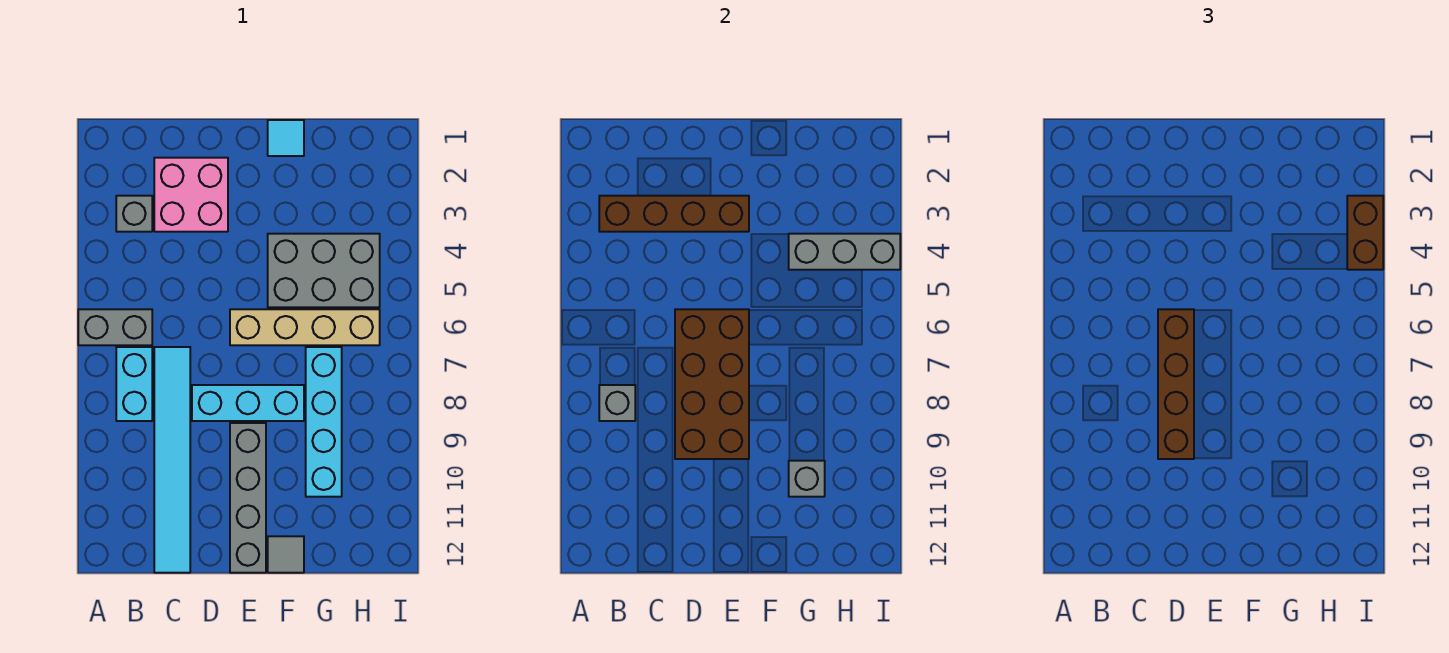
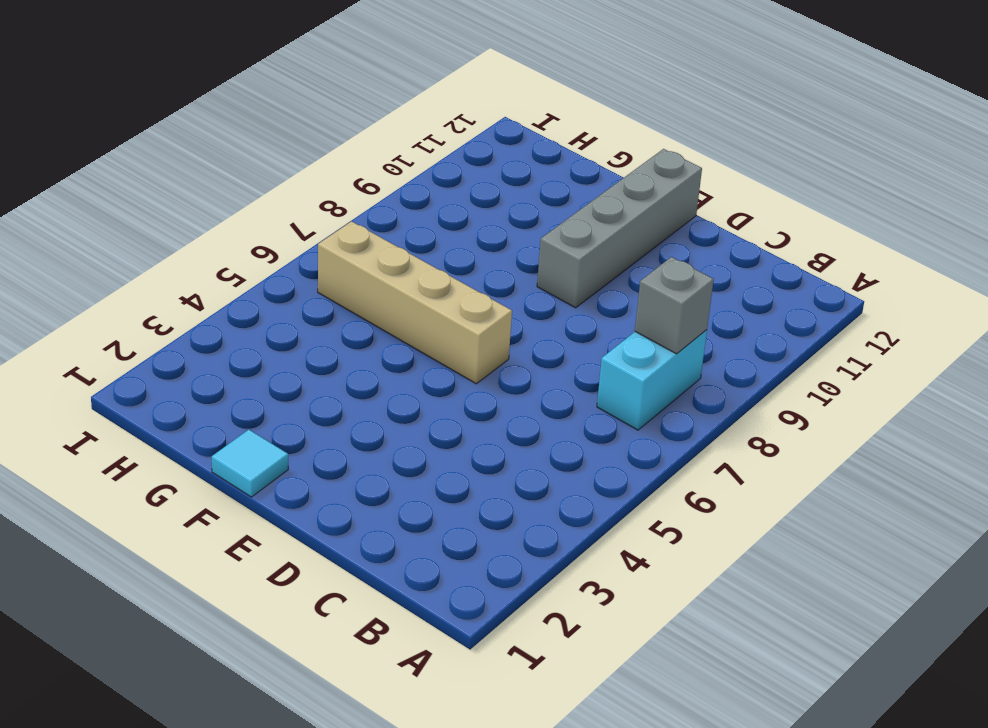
none -> grey 1x2 brick [78,309,152,345]
none -> grey 1x1 brick [116,196,152,232]
none -> pink 2x2 brick [154,158,228,232]

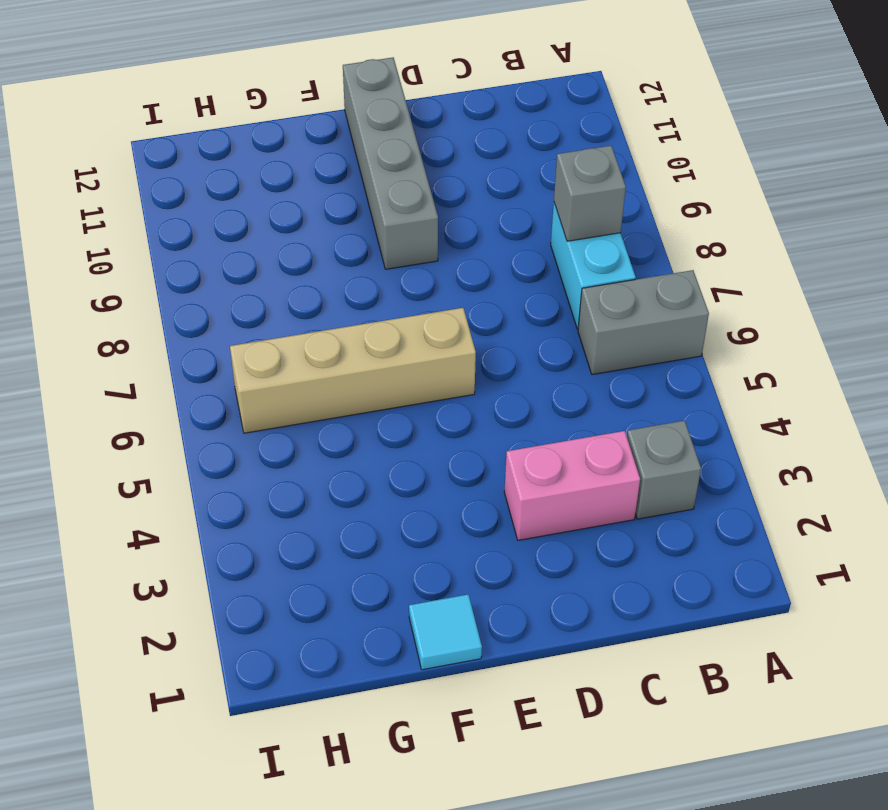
pink 1x2 brick [504,431,640,540] -> pink 2x2 brick [154,158,228,232]
none -> cyan 1x6 tile [154,347,190,573]
none -> cyan 1x3 brick [192,385,304,421]
none -> grey 2x3 brick [268,234,380,307]

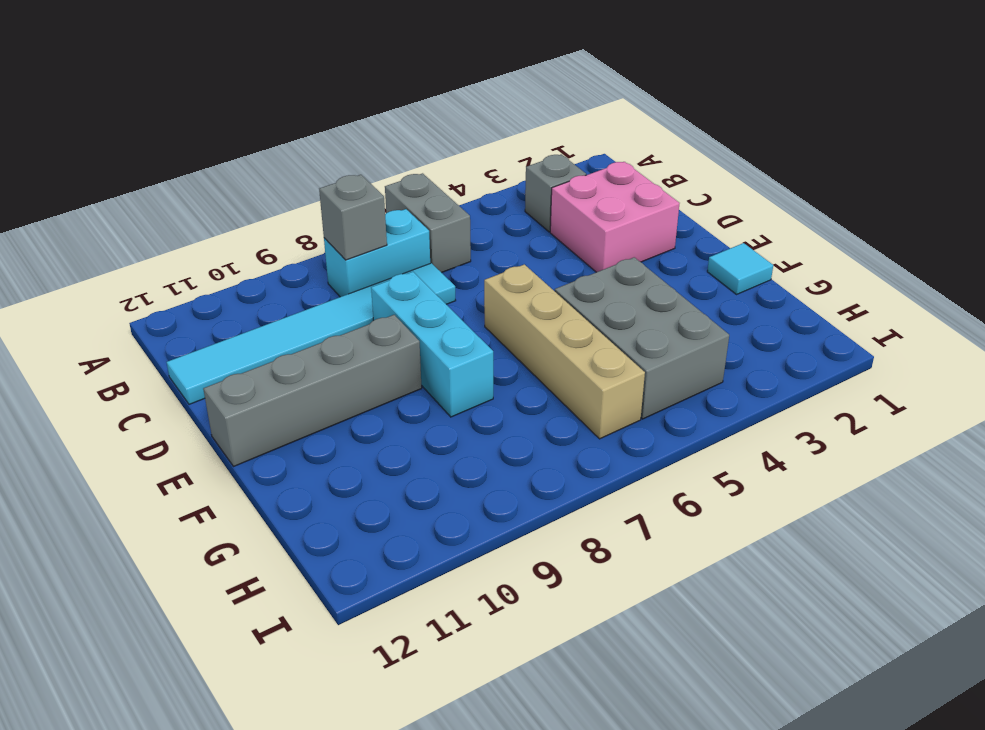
none -> grey 1x1 tile [268,536,304,573]
none -> cyan 1x4 brick [306,347,342,497]
none -> brown 1x4 brick [599,196,749,232]

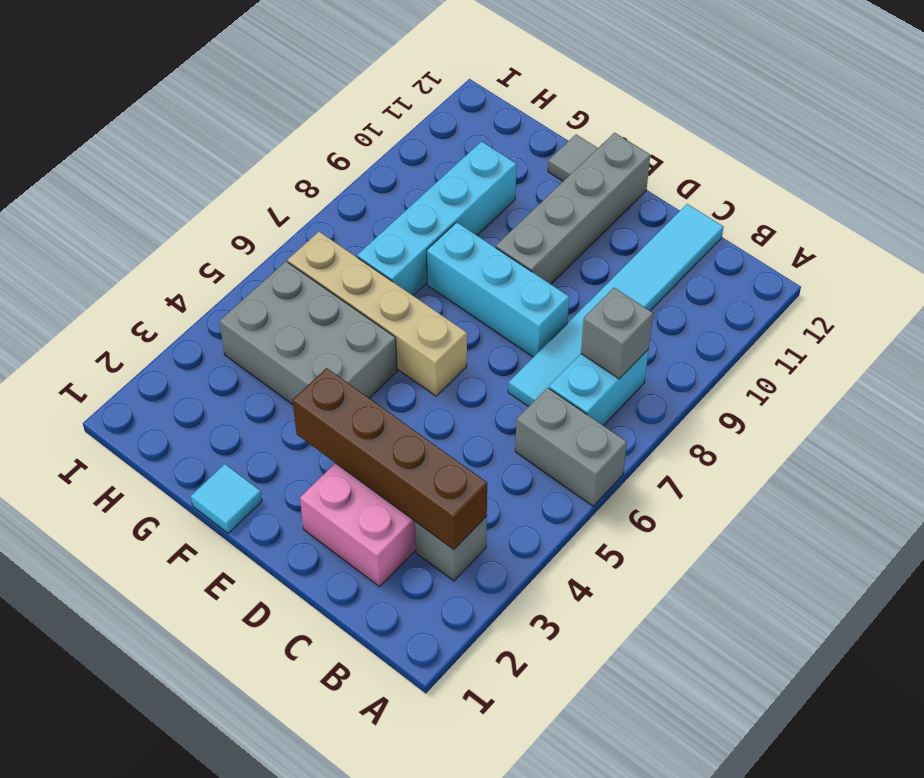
none -> brown 2x4 brick [675,309,749,459]
none -> grey 1x3 brick [789,234,900,270]
none -> grey 1x1 brick [789,461,825,497]

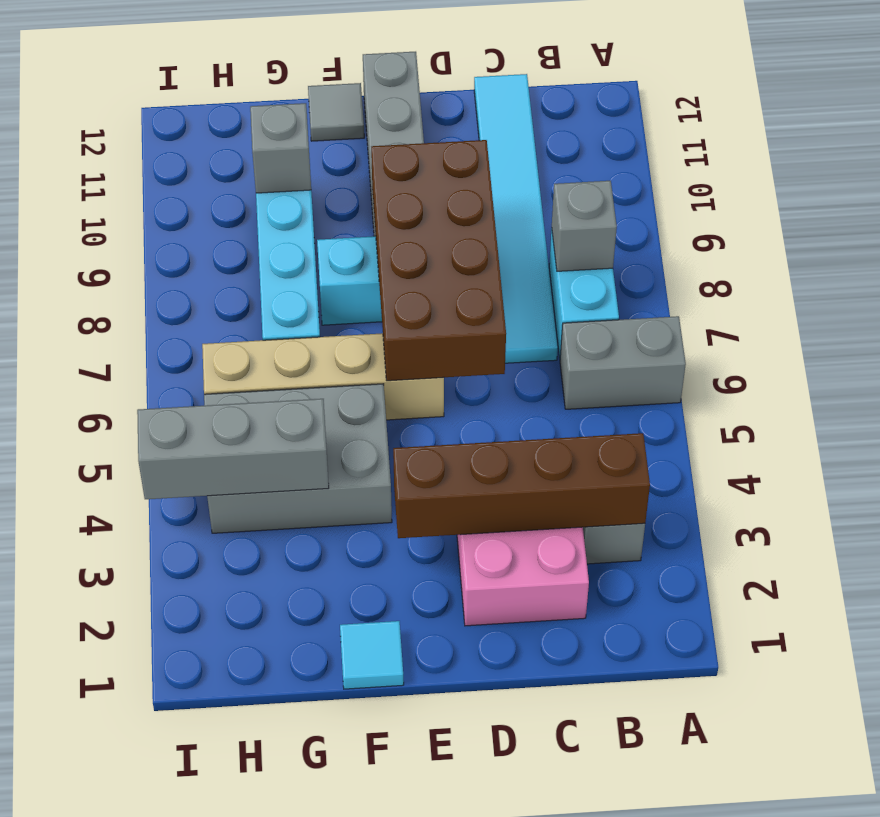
none -> brown 1x4 brick [1158,309,1194,459]
none -> brown 1x2 brick [1347,196,1383,270]

